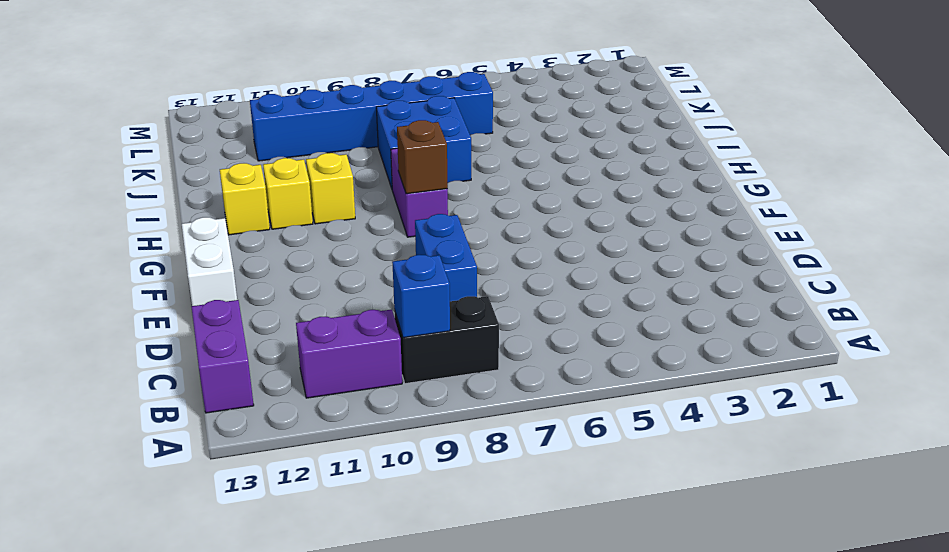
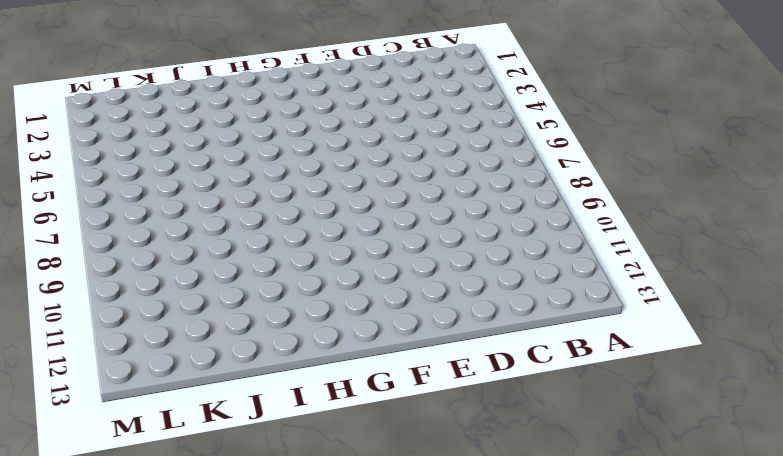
none -> black 1x2 brick [394,296,499,384]
none -> purple 1x2 brick [296,310,402,398]
none -> purple 1x2 brick [191,300,254,413]

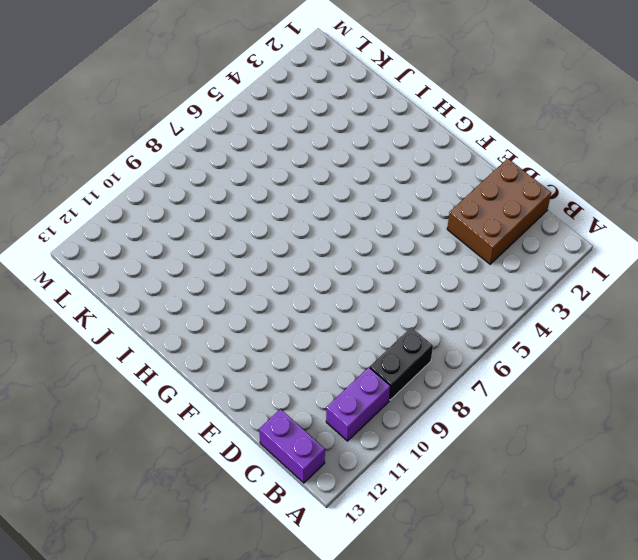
brown 2x3 brick [447,158,551,264] -> none
none -> blue 1x2 brick [415,214,477,301]
none -> white 1x2 brick [182,217,237,306]
none -> purple 1x2 brick [391,148,448,237]

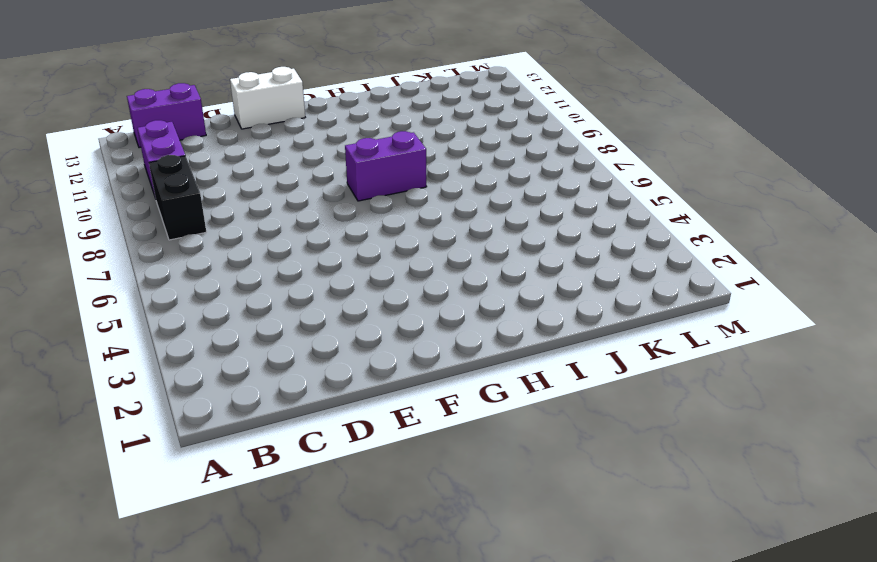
none -> blue 1x2 brick [415,214,477,301]
none -> yellow 1x1 brick [306,153,355,224]
none -> yellow 1x1 brick [263,158,313,229]

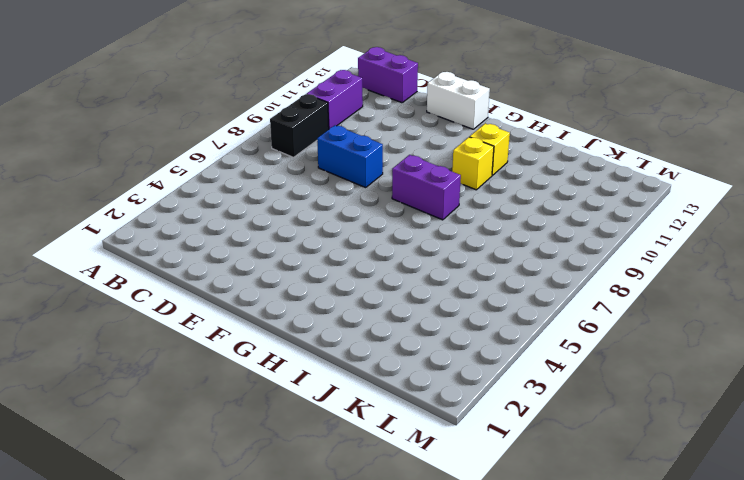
none -> yellow 1x1 brick [220,163,270,235]
none -> blue 2x2 brick [376,96,471,188]
none -> blue 1x6 brick [250,72,493,161]

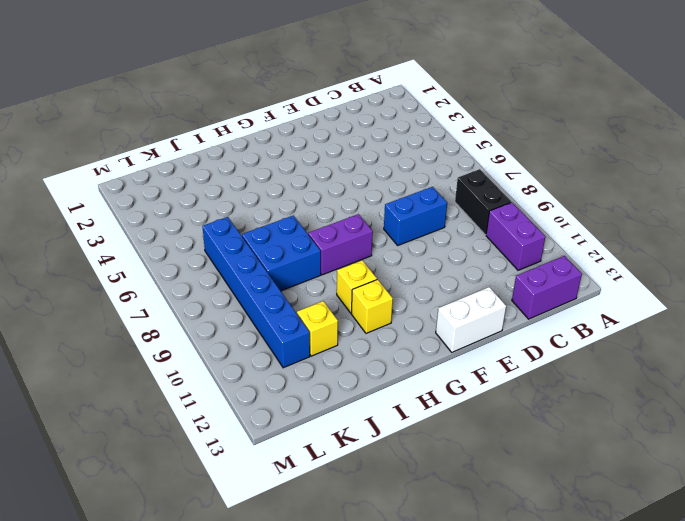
yellow 1x1 brick [297,301,338,356] -> yellow 1x1 brick moved to [220,163,270,235]
none -> blue 1x1 brick [392,255,450,338]
none -> brown 1x1 brick [397,120,448,194]

